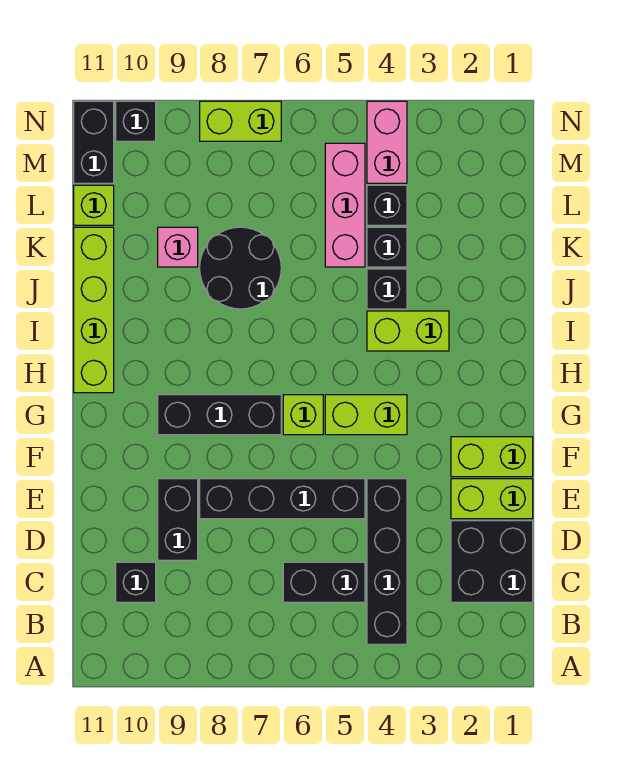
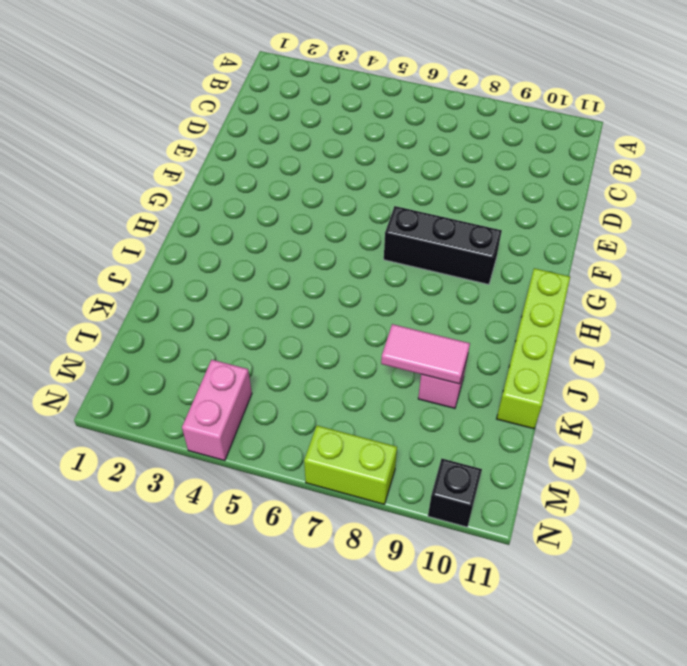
pink 1x2 tile [381,324,470,384] -> none
none -> black 1x4 brick [367,479,407,644]
none -> black 2x2 brick [451,521,533,602]
none -> black 1x2 brick [283,562,365,602]

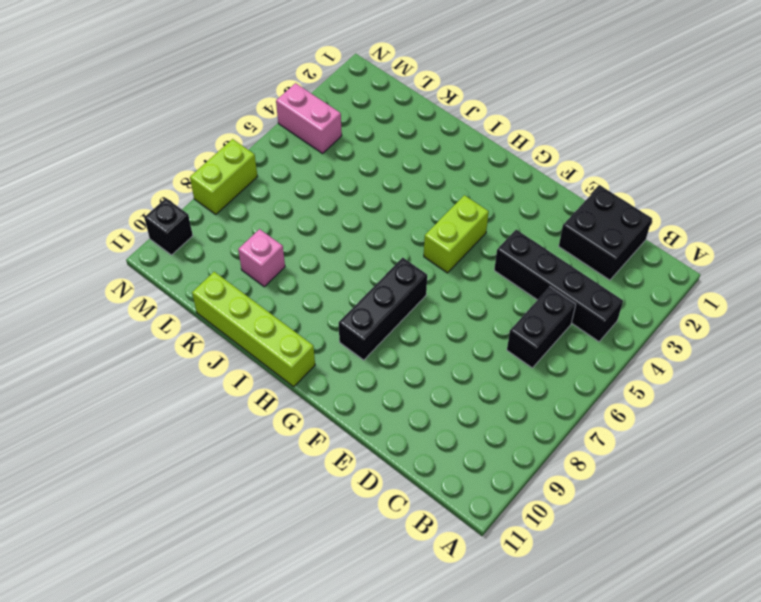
none -> black 1x1 brick [116,562,156,602]
none -> black 1x2 brick [158,479,198,560]
none -> lime 1x2 brick [451,479,533,519]

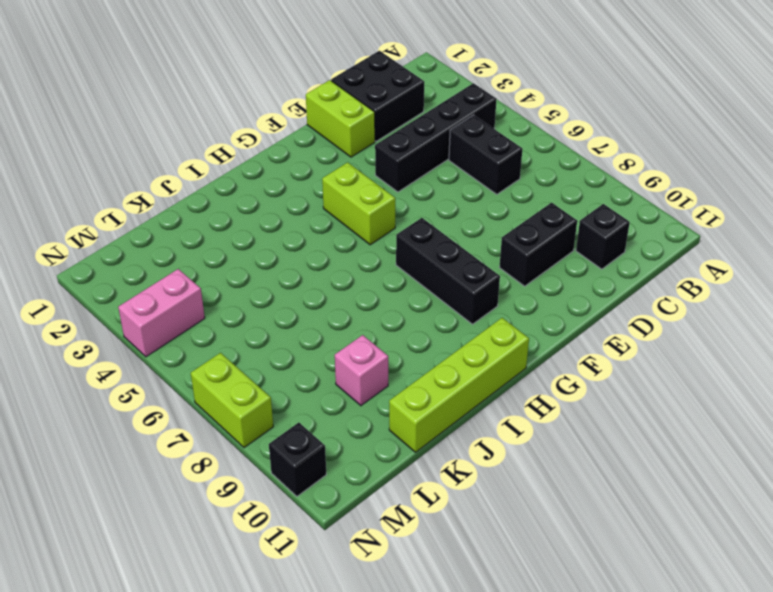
none -> black 1x4 brick [200,479,365,519]
none -> lime 1x2 brick [451,437,533,477]
none -> lime 1x1 brick [283,395,323,435]

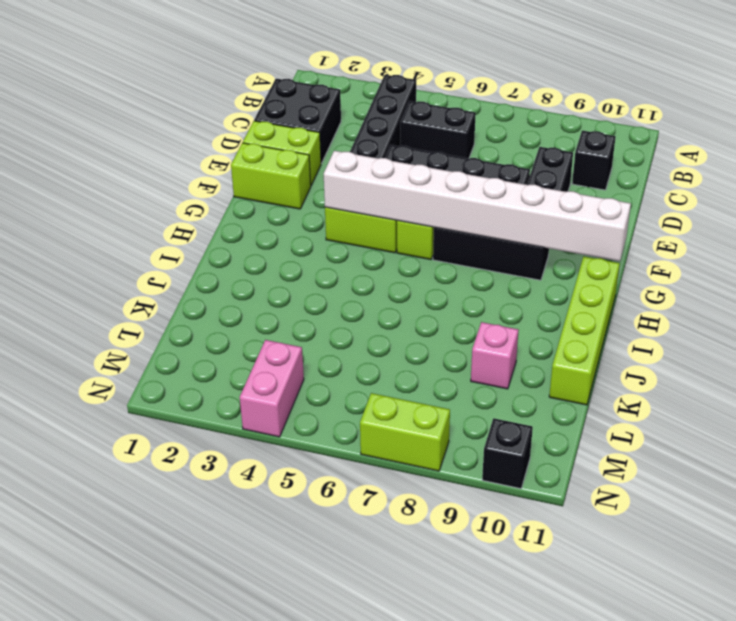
white 1x8 brick [324,151,631,261] -> none
none -> lime 1x2 brick [367,311,449,351]
none -> black 1x1 brick [367,269,407,309]
none -> black 2x2 round brick [200,227,281,309]

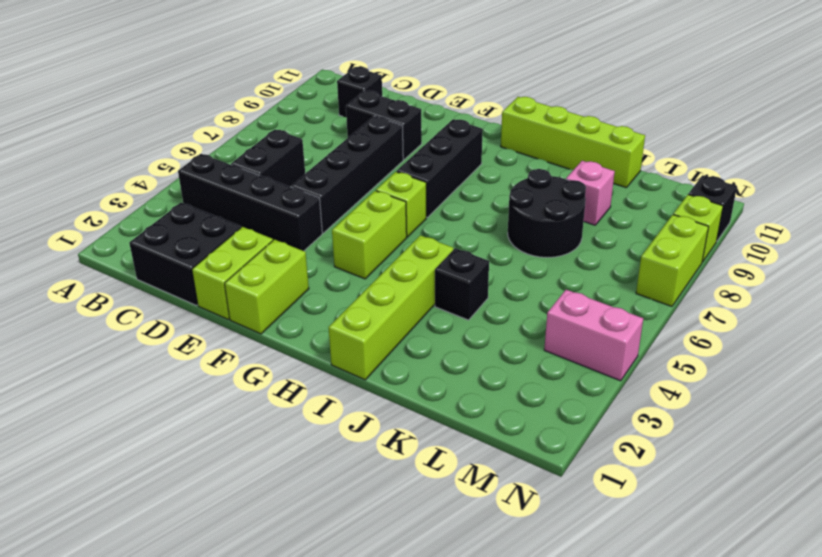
lime 1x4 brick [328,235,453,380] -> lime 1x2 brick [367,311,449,351]
lime 1x1 brick [673,195,723,262] -> lime 1x1 brick moved to [74,185,114,225]
none -> black 1x1 brick [367,227,407,267]
none -> pink 1x3 brick [325,143,365,267]
none -> black 1x1 brick [367,185,407,225]

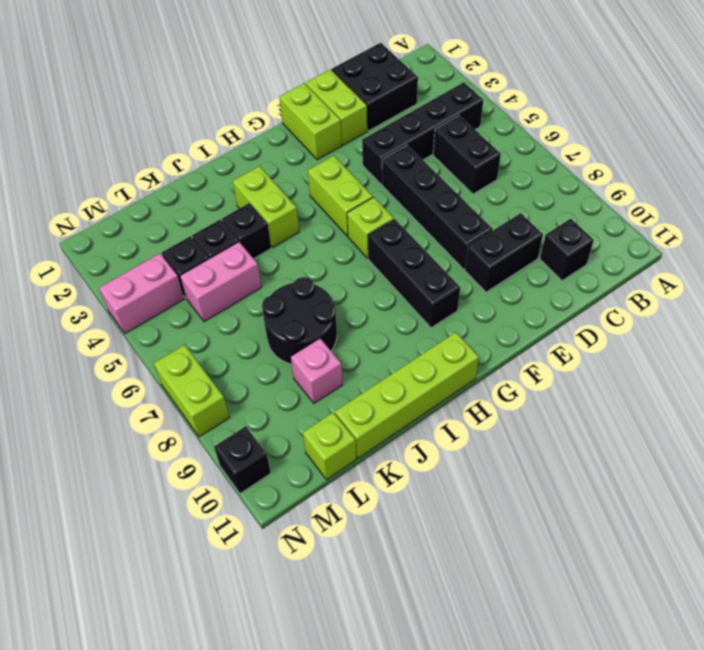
pink 1x2 brick [180,242,262,322] -> pink 1x3 brick [325,143,365,267]
none -> black 1x2 brick [74,101,114,183]

